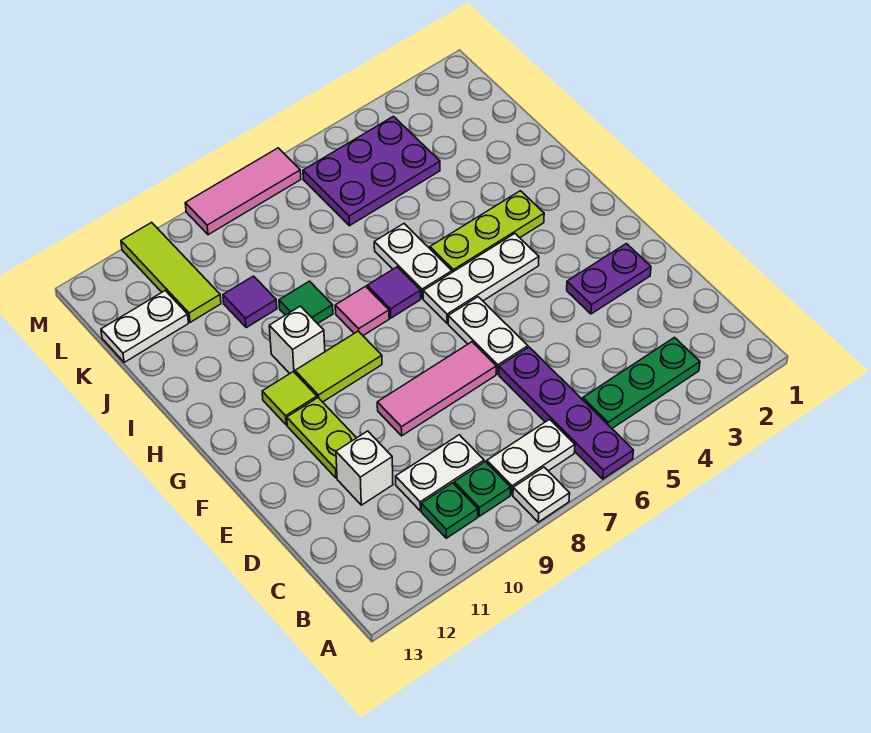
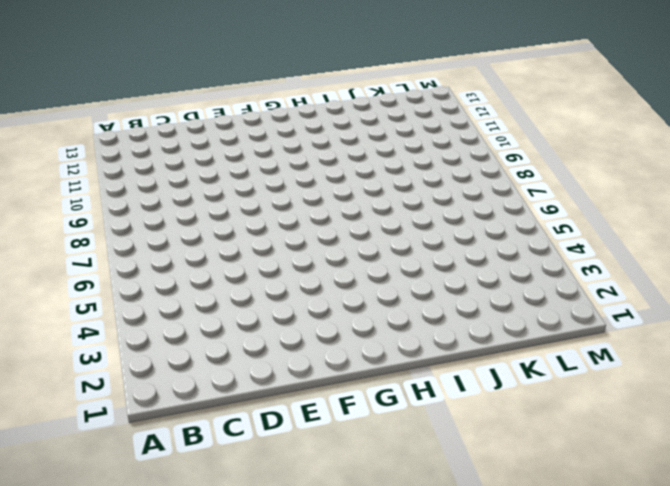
none -> purple 1x4 plate [499,347,634,479]
none -> white 1x1 plate [513,467,570,522]
none -> green 1x3 plate [583,338,700,428]

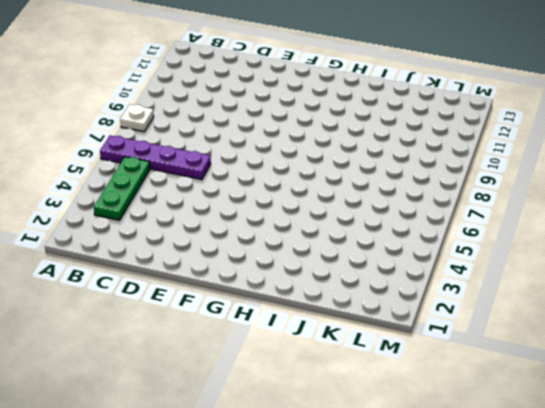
none -> white 1x2 plate [487,419,575,495]
none -> green 1x1 plate [454,461,510,516]
none -> green 1x1 plate [421,483,478,538]

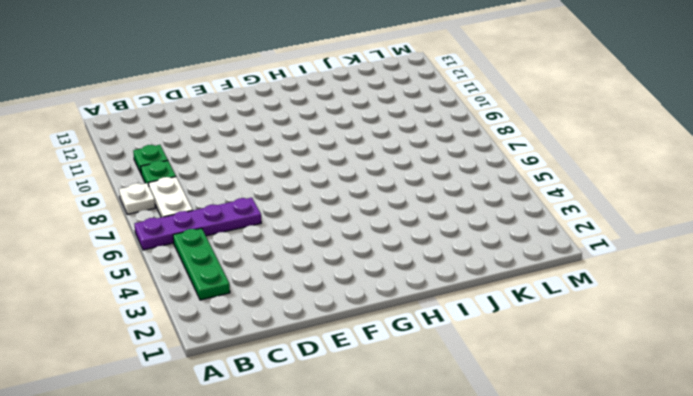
none -> white 1x2 plate [396,435,484,511]
none -> white 1x1 brick [336,431,393,505]
none -> purple 1x2 plate [567,244,651,314]

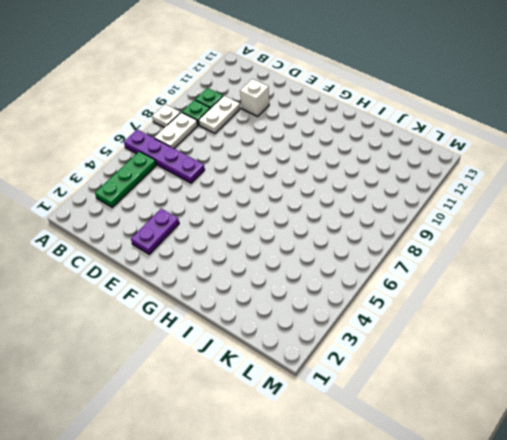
none -> white 1x2 plate [448,297,528,374]
none -> pink 1x3 tile [377,342,496,436]
none -> lime 1x2 plate [287,398,356,478]

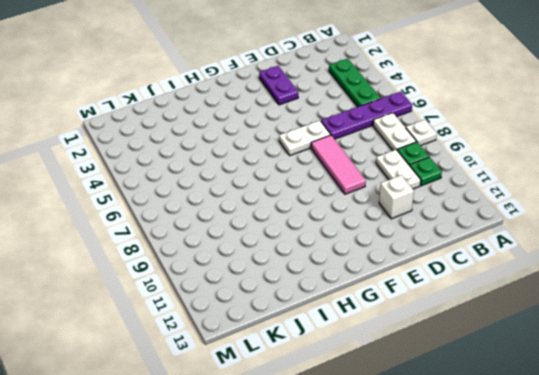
none -> lime 1x2 plate [287,398,356,478]
none -> white 1x3 plate [423,234,539,323]
none -> lime 1x2 tile [295,331,382,402]

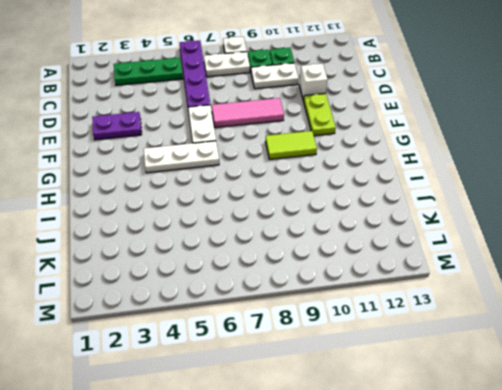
none -> lime 1x1 tile [262,372,317,425]
none -> lime 1x3 plate [430,191,544,272]
none -> white 1x2 plate [374,224,452,298]

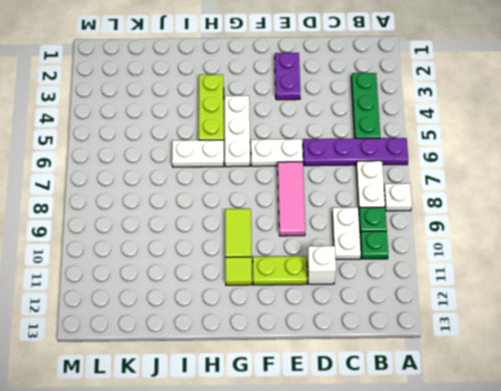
none -> purple 1x1 tile [367,267,421,318]
none -> pink 1x1 tile [335,286,389,335]
none -> white 1x1 brick [269,306,325,373]

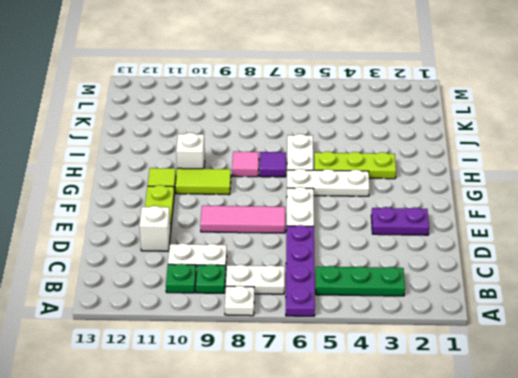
none -> green 1x1 tile [279,281,333,324]
none -> purple 1x1 tile [223,276,277,328]
none -> purple 2x3 plate [303,116,440,226]

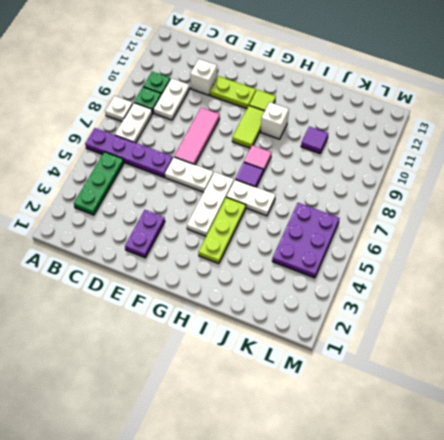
none -> green 1x1 tile [279,281,333,324]
none -> lime 1x3 tile [121,222,221,322]
none -> white 1x2 plate [101,291,188,362]

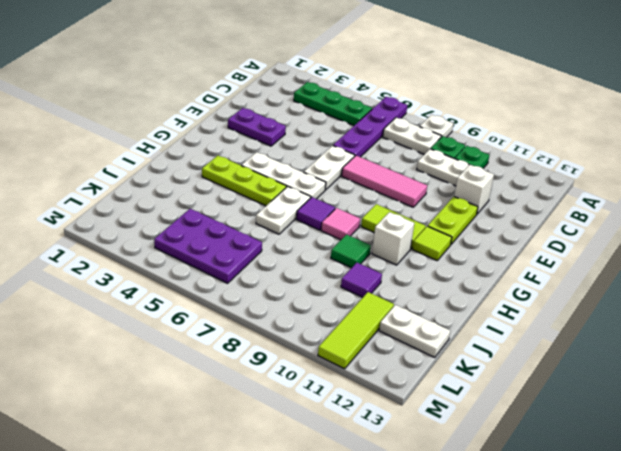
none -> pink 1x3 tile [185,148,301,235]

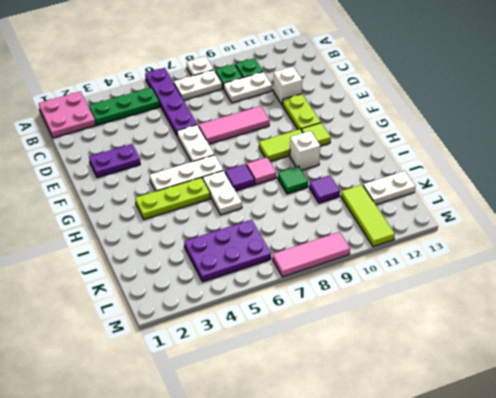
pink 2x2 plate [39,91,96,138] -> none

